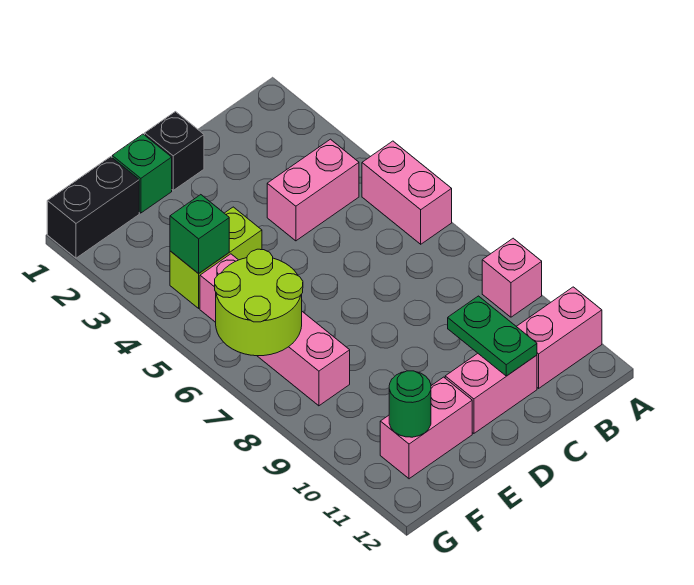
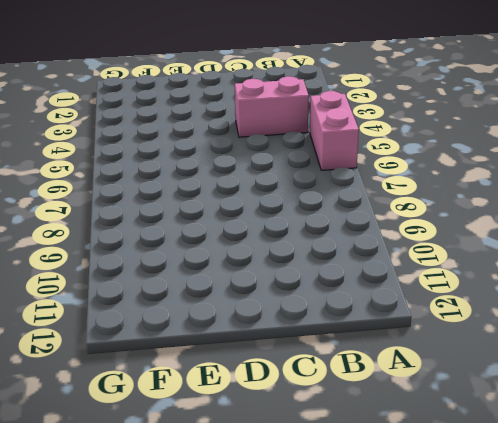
none -> pink 1x1 brick [482,238,542,317]
none -> pink 1x2 brick [516,287,602,388]
none -> pink 1x2 brick [445,354,537,433]

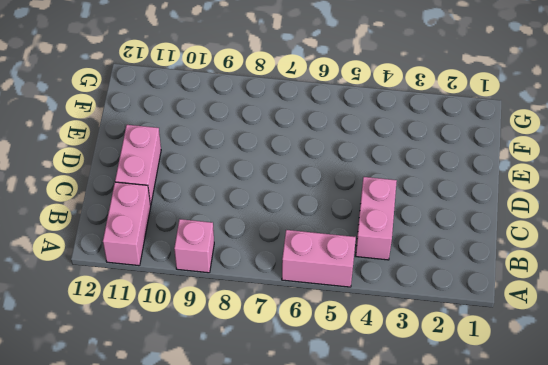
none -> black 1x1 brick [145,112,204,190]
none -> green 1x1 brick [112,134,172,213]
none -> lime 1x2 brick [170,207,262,308]

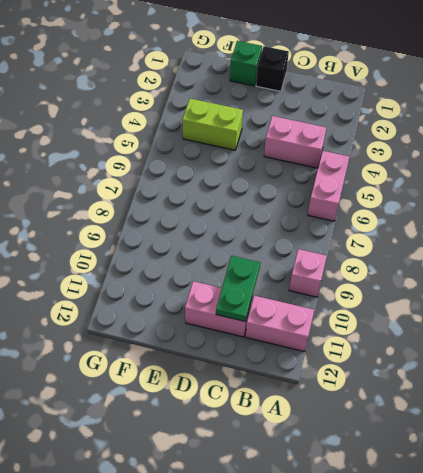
none -> pink 1x2 brick [380,377,472,479]
none -> black 1x2 brick [47,157,139,258]
none -> pink 1x4 brick [200,254,350,406]

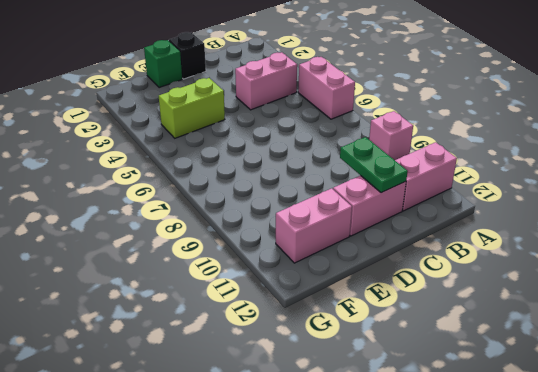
none -> black 1x2 brick [47,157,139,258]
none -> pink 1x4 brick [200,254,350,406]
none -> green 1x1 brick [170,195,229,274]

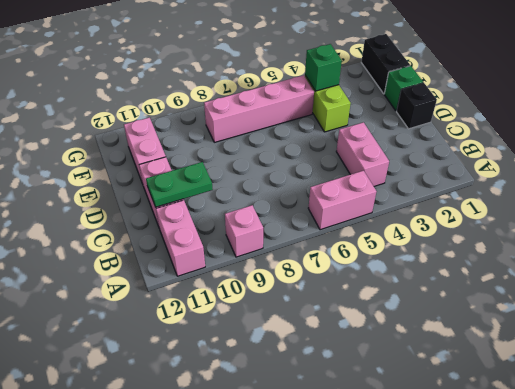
none -> lime 2x2 round brick [215,249,303,356]
none -> green 1x1 round brick [389,371,431,437]

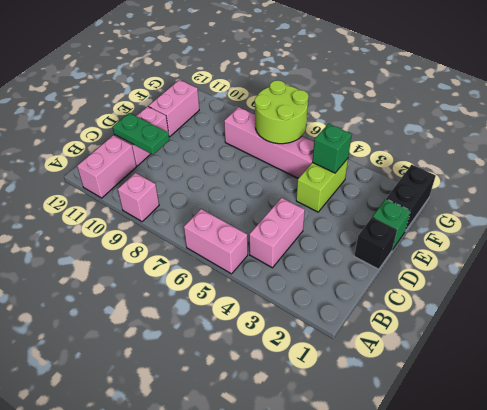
none -> green 1x1 round brick [389,371,431,437]

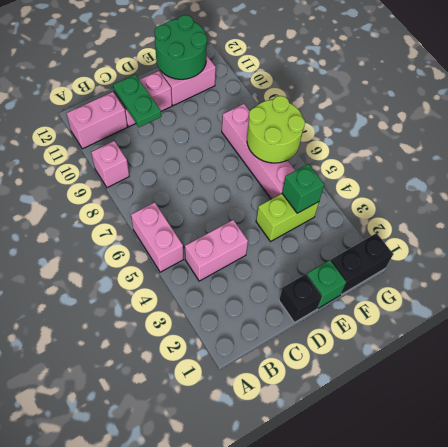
green 2x2 round brick [154,15,207,79] -> green 1x1 round brick [389,371,431,437]

